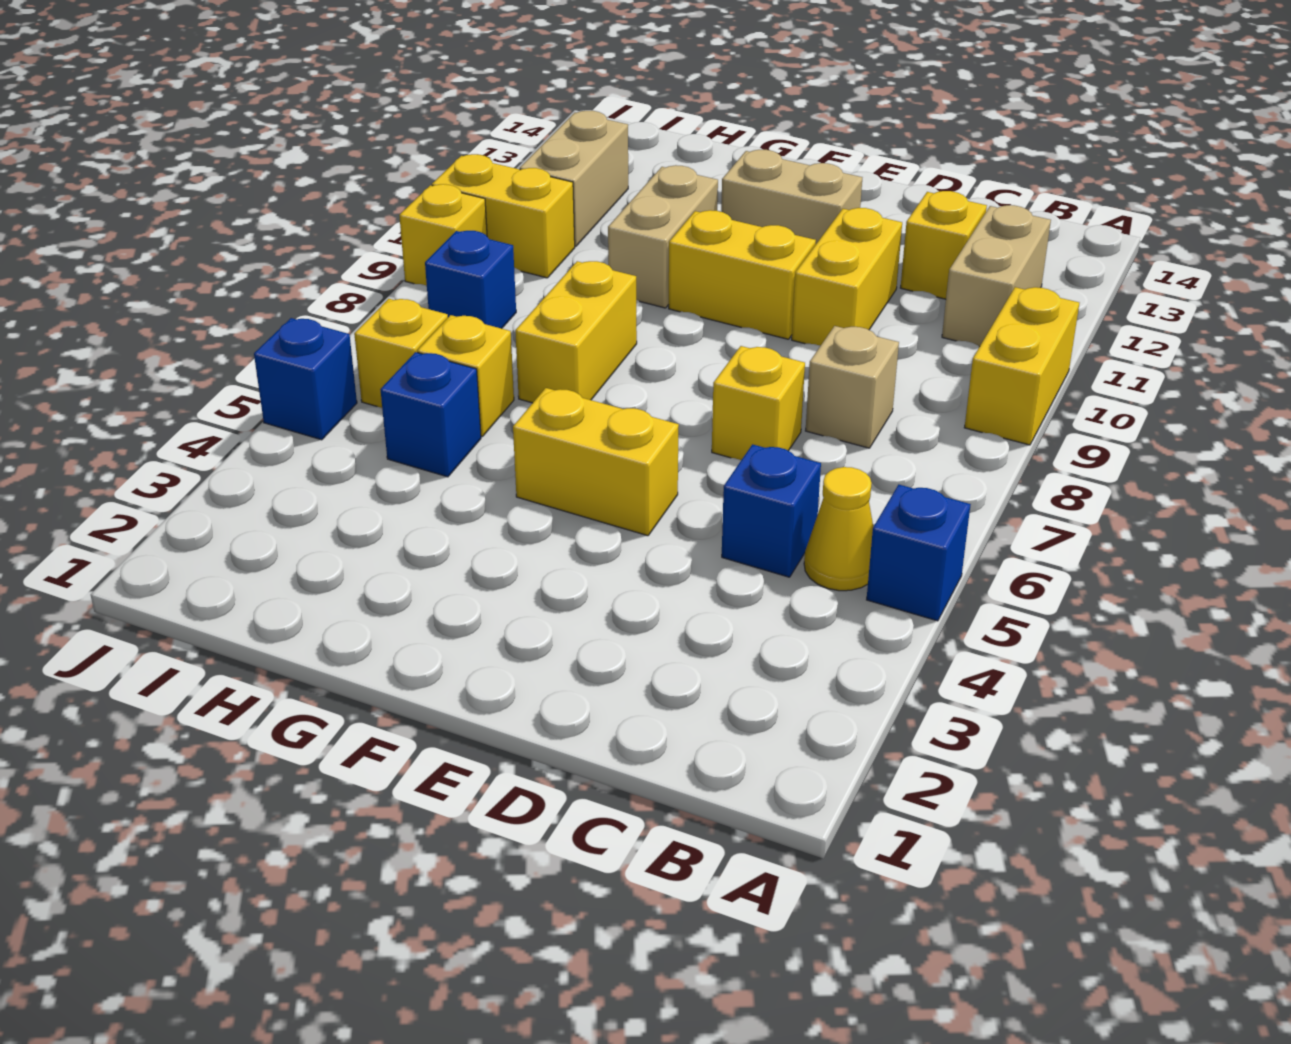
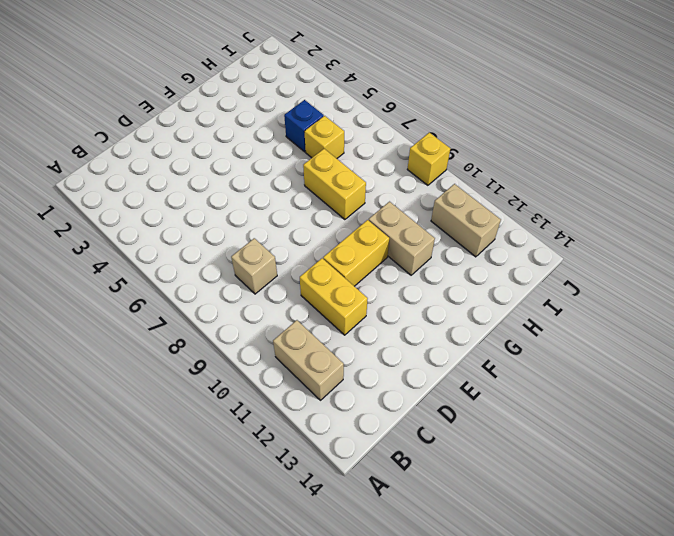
none -> blue 1x1 brick [867,485,971,621]
none -> yellow 1x2 brick [964,287,1079,445]
none -> yellow 1x1 cone [804,467,873,591]

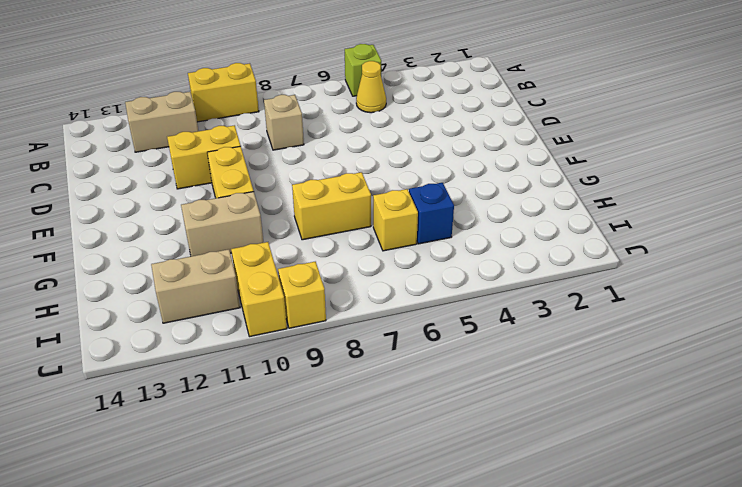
lime 1x1 brick [345,44,381,96] -> blue 1x1 brick [867,485,971,621]
none -> blue 1x1 brick [722,444,821,577]
none -> yellow 1x1 brick [900,191,987,299]
none -> yellow 1x1 brick [712,346,805,460]

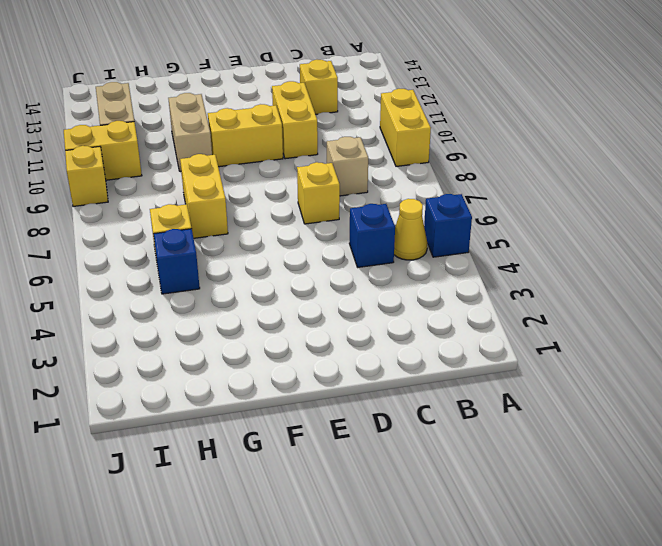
none -> tan 1x2 brick [942,205,1051,347]
none -> yellow 1x2 brick [513,388,679,536]
none -> tan 1x2 brick [721,150,862,244]

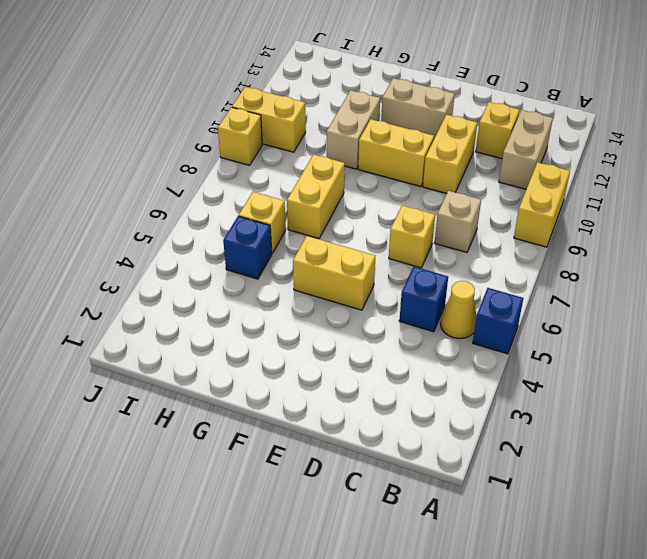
none -> yellow 1x1 brick [354,299,448,408]
none -> blue 1x1 brick [425,231,516,329]
none -> tan 1x2 brick [520,111,628,246]

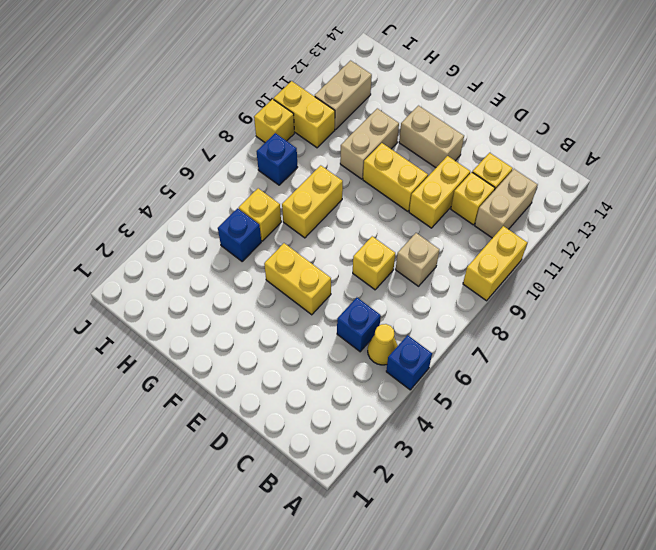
yellow 1x1 brick [451,172,495,225] -> yellow 1x1 brick moved to [354,299,448,408]
none -> blue 1x1 brick [254,318,357,440]

